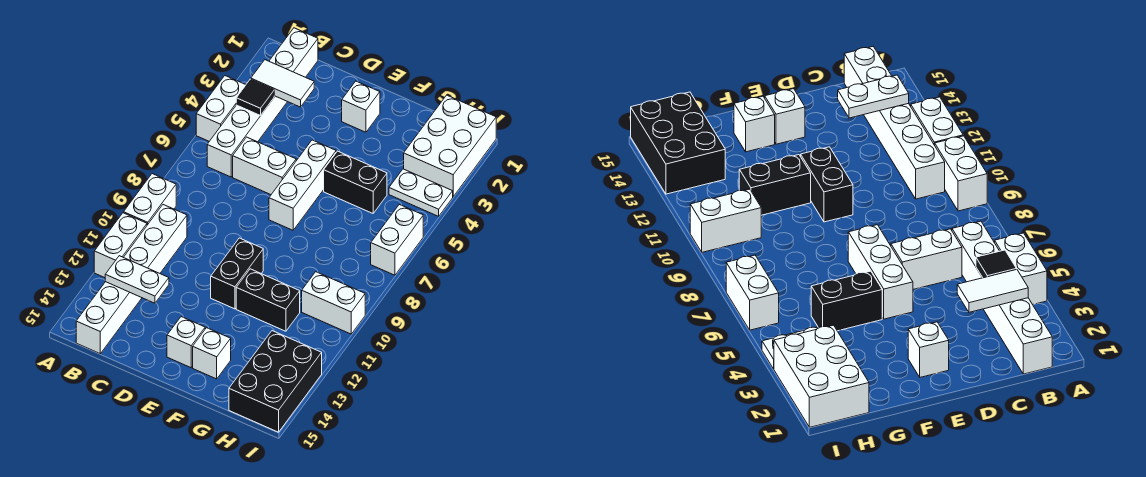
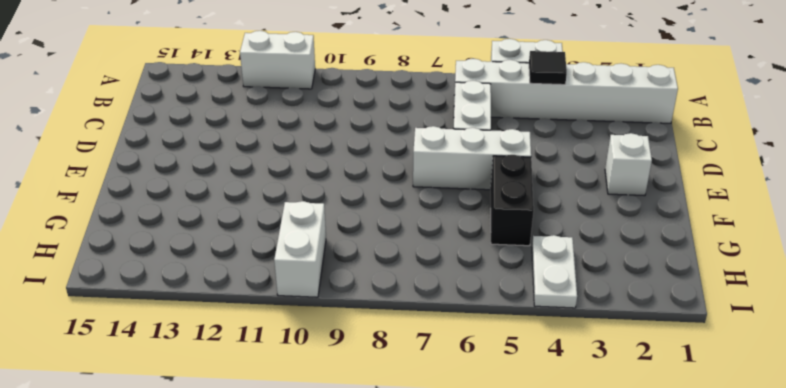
none -> white 1x2 brick [124,174,176,225]
none -> white 1x6 brick [76,205,187,354]
none -> black 1x2 brick [211,238,263,309]

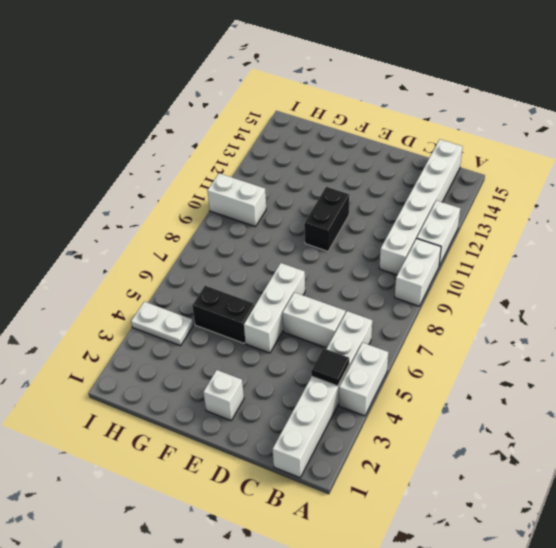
none -> white 1x1 brick [167,317,205,368]
none -> black 1x2 brick [236,269,300,331]
none -> white 1x1 brick [193,328,231,379]

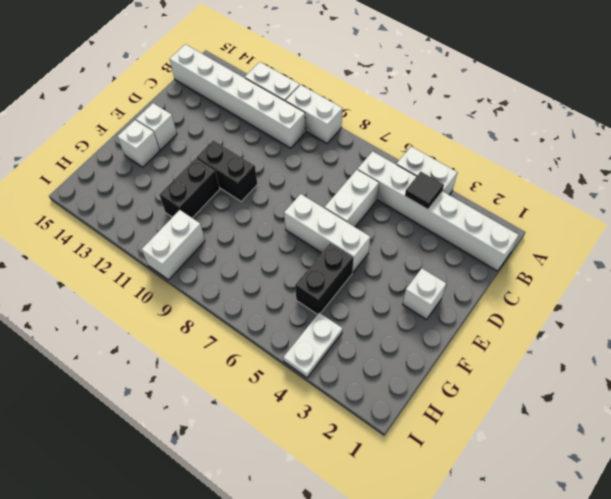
none -> white 2x3 brick [404,95,496,197]
none -> black 2x3 brick [229,331,322,432]
none -> white 1x2 brick [371,204,423,275]

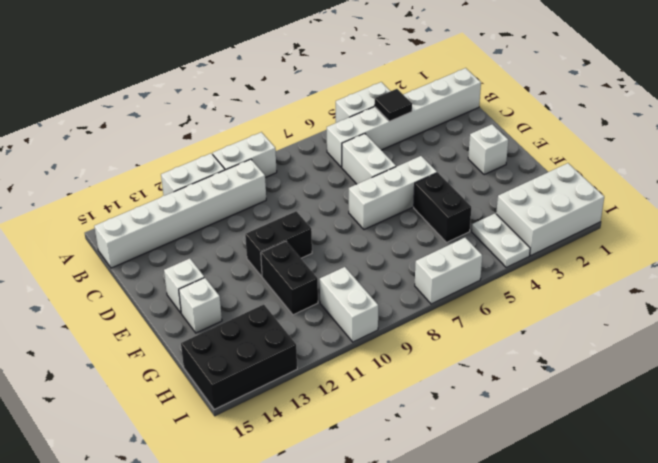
none -> white 1x2 tile [251,60,314,107]
none -> white 1x2 plate [105,256,169,303]

